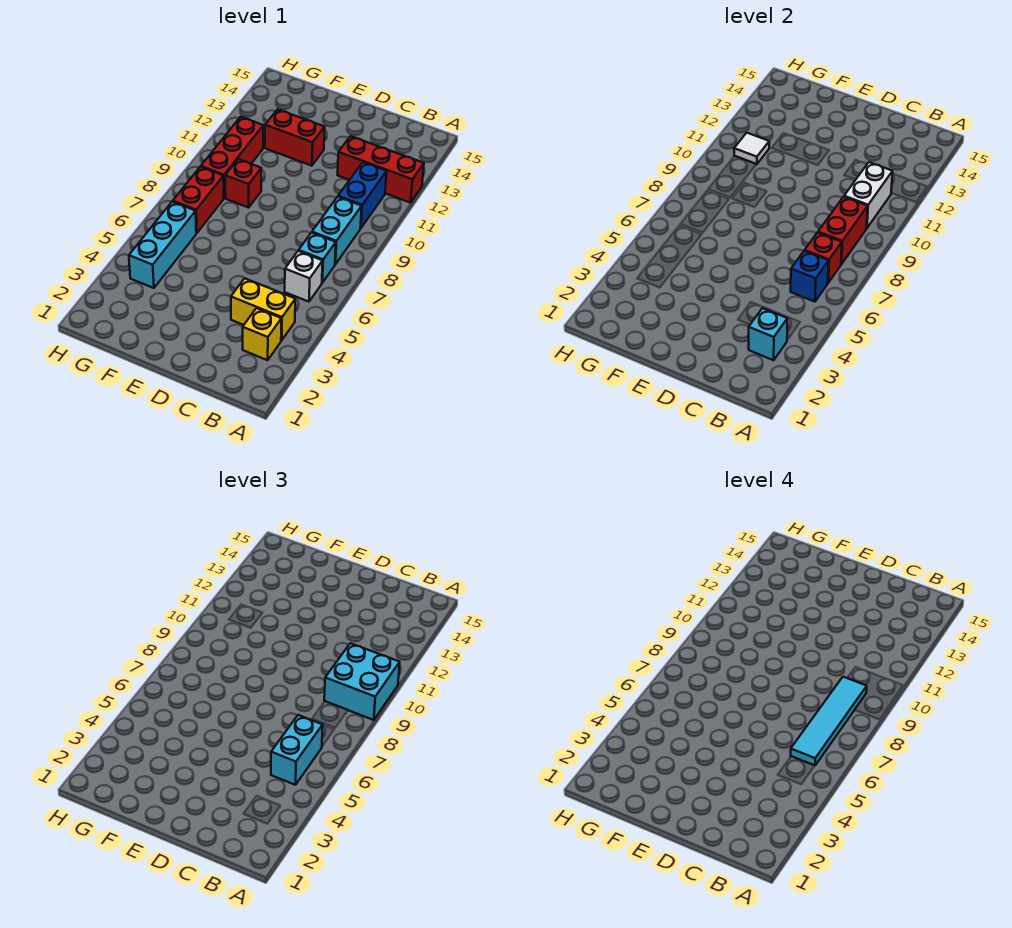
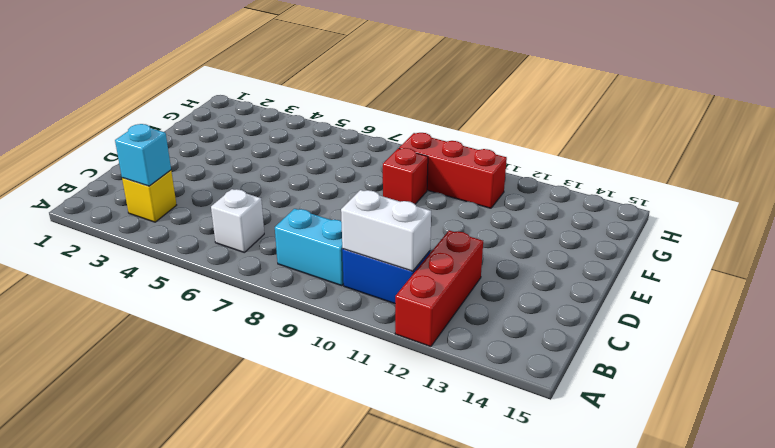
none -> yellow 1x2 brick [231,278,295,340]
none -> cyan 1x1 brick [299,233,336,283]
none -> red 1x2 brick [265,109,325,166]

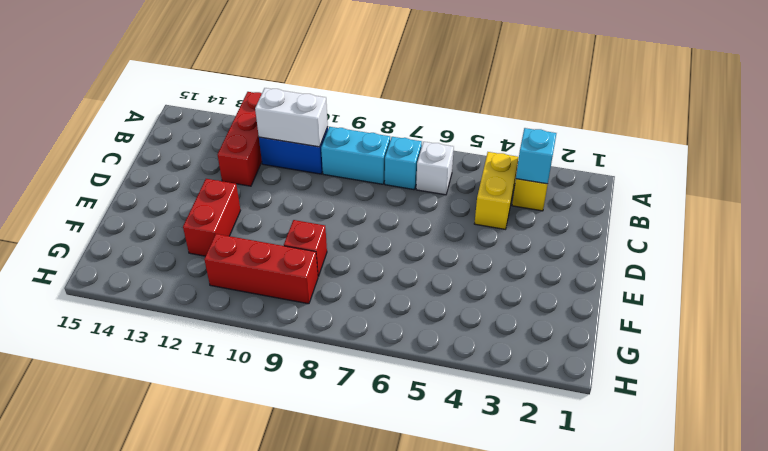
none -> cyan 1x3 brick [129,202,196,288]
none -> red 1x2 brick [173,167,224,233]
none -> blue 1x1 brick [791,251,829,302]

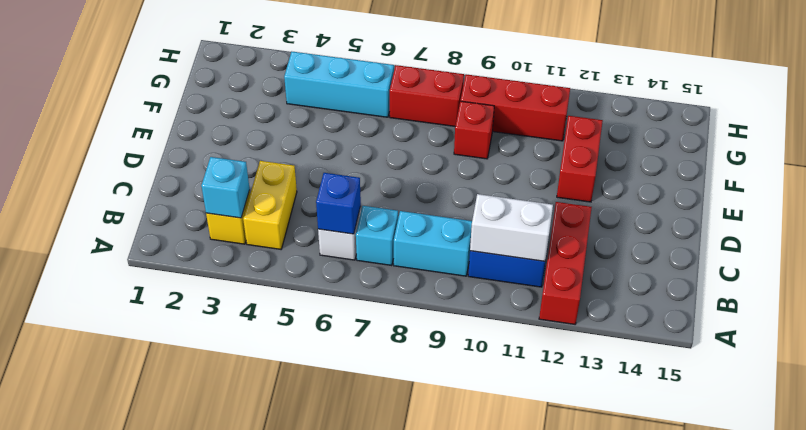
none -> red 1x1 brick [805,233,842,283]
none -> red 1x2 brick [818,197,868,264]
none -> white 1x1 tile [734,133,769,164]

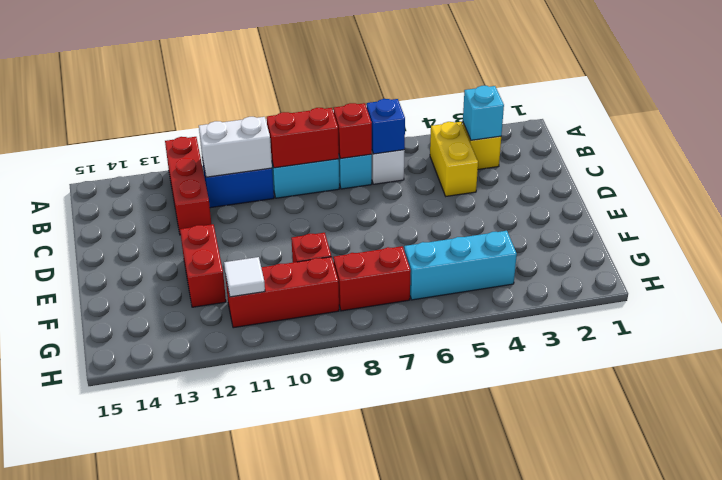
none -> cyan 2x2 brick [324,643,400,720]
none -> cyan 1x2 brick [271,715,323,785]
none -> cyan 1x4 tile [791,677,867,766]

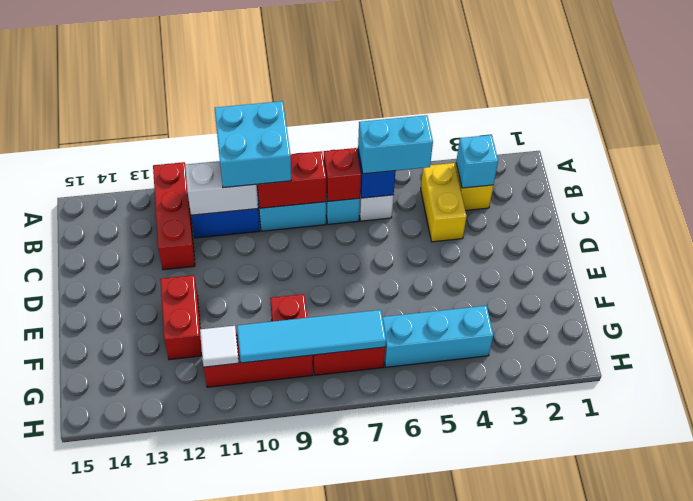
cyan 1x4 tile [237,310,386,363] -> cyan 1x4 tile moved to [791,677,867,766]

